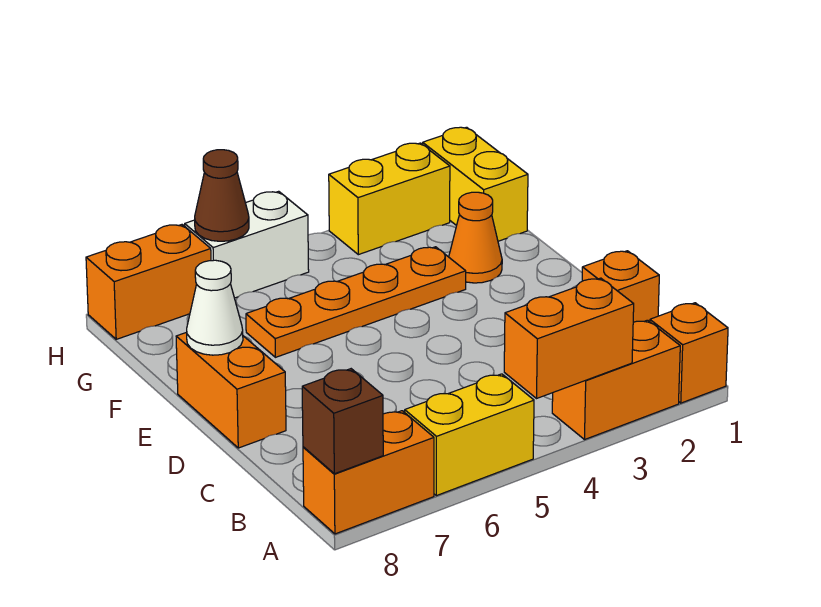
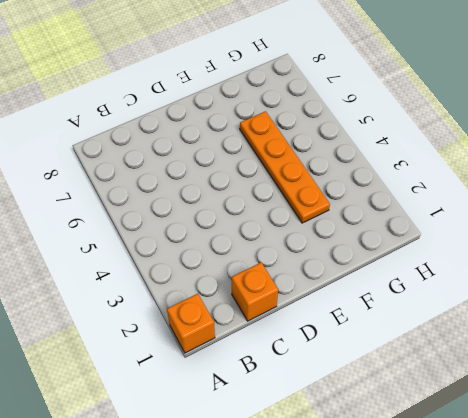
none -> orange 1x2 brick [552,320,680,440]
none -> yellow 1x2 brick [405,374,534,496]
none -> orange 1x2 brick [303,411,434,534]

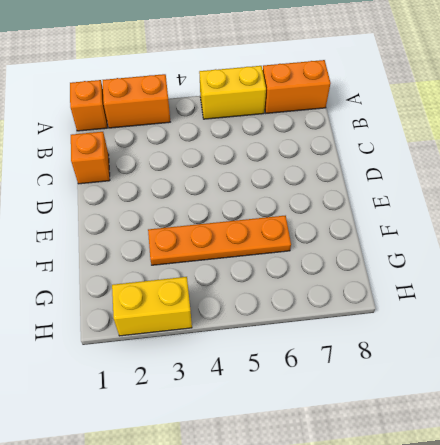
none -> orange 1x2 brick [176,332,286,448]
none -> orange 1x1 cone [449,192,502,283]
none -> yellow 1x2 brick [423,127,528,241]

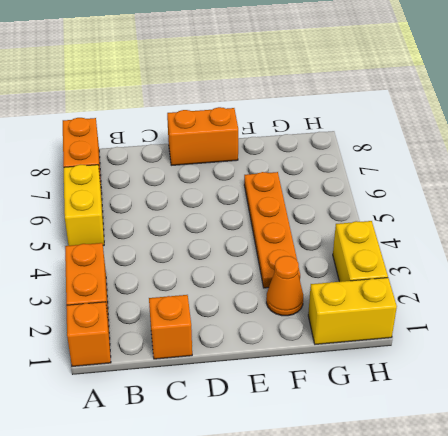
none -> white 1x2 brick [185,191,309,298]
none -> orange 1x2 brick [86,225,211,339]
none -> orange 1x2 brick [504,278,634,398]

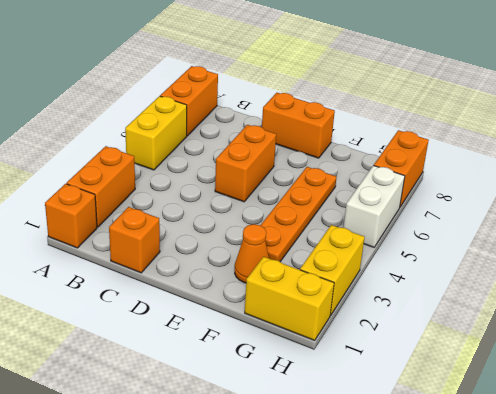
orange 1x2 brick [215,125,276,202] -> orange 1x2 brick moved to [504,278,634,398]
none -> brown 1x1 brick [302,369,383,474]
none -> white 1x1 cone [187,260,243,355]
none -> brown 1x1 cone [195,150,249,241]

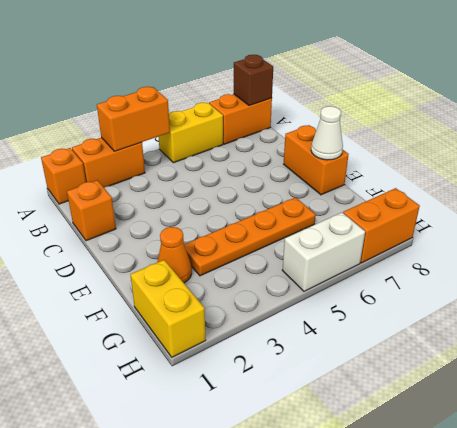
none -> yellow 1x2 brick [329,143,450,255]
none -> brown 1x1 cone [195,150,249,241]

